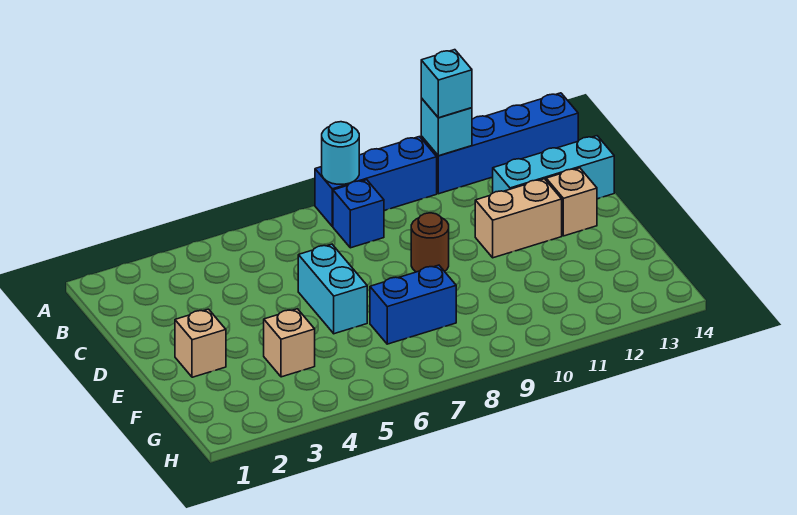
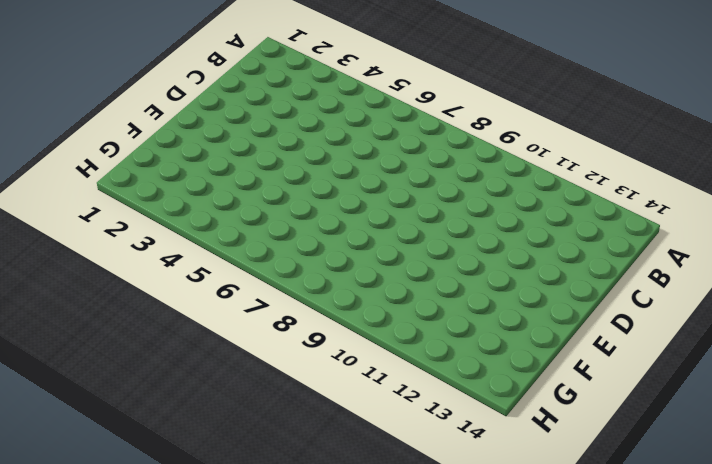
none -> blue 1x3 brick [315,137,437,226]
none -> blue 1x4 brick [421,93,578,194]
none -> blue 1x1 brick [333,180,384,248]

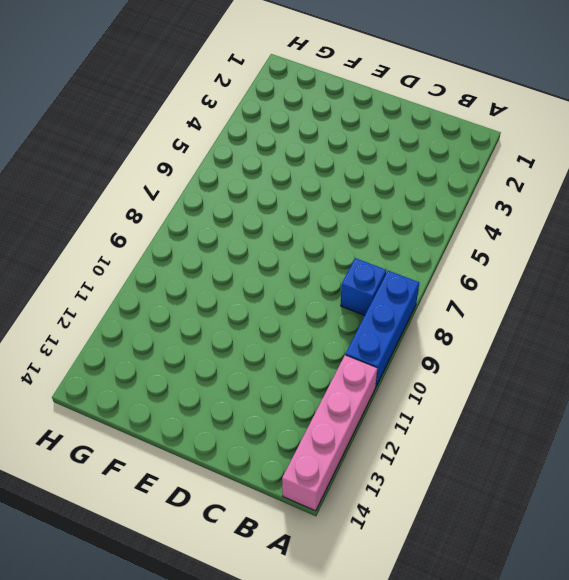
pink 1x4 brick [282,355,377,511] -> blue 1x4 brick [421,93,578,194]
none -> cyan 1x3 brick [493,136,614,199]
none -> cyan 1x2 brick [298,244,367,334]
none -> brown 1x1 round brick [411,213,449,272]

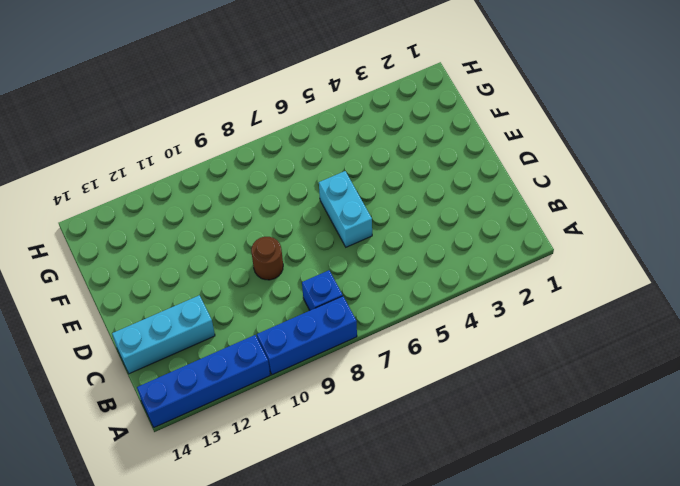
none -> tan 1x2 brick [475,179,562,258]
none -> tan 1x1 brick [546,168,597,236]
none -> tan 1x1 brick [175,309,226,377]

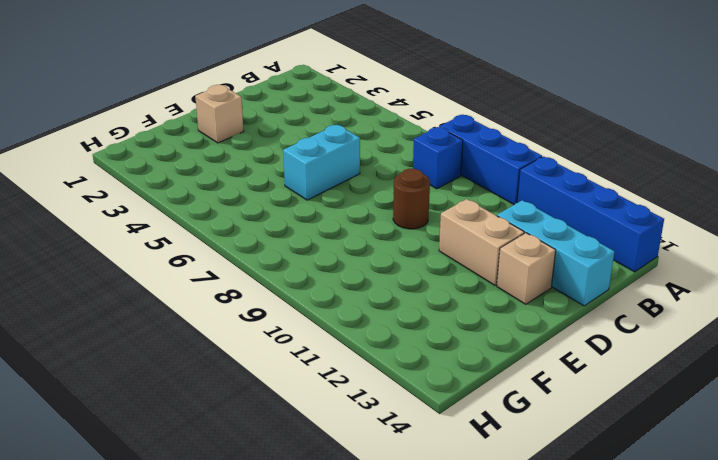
none -> tan 1x1 brick [264,309,315,377]
none -> blue 1x2 brick [370,265,456,344]
none -> cyan 1x1 round brick [322,122,359,184]

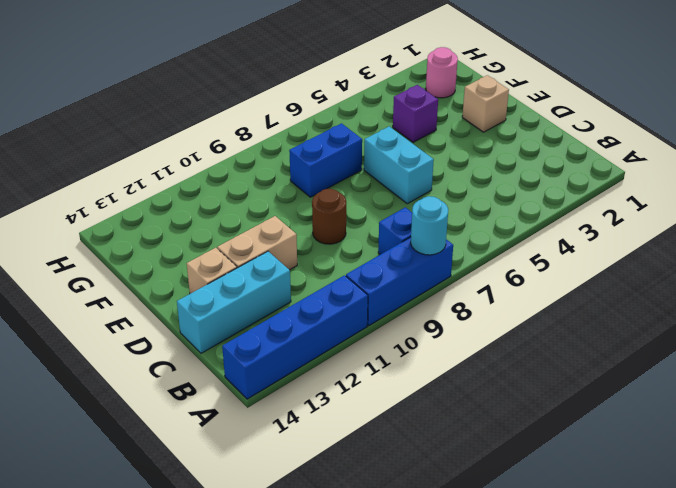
purple 1x1 brick [393,85,438,142] -> tan 1x1 brick [264,309,315,377]
pink 1x1 round brick [426,47,458,98] -> none
none -> cyan 1x1 brick [421,98,472,156]
none -> cyan 1x1 brick [421,50,472,118]

